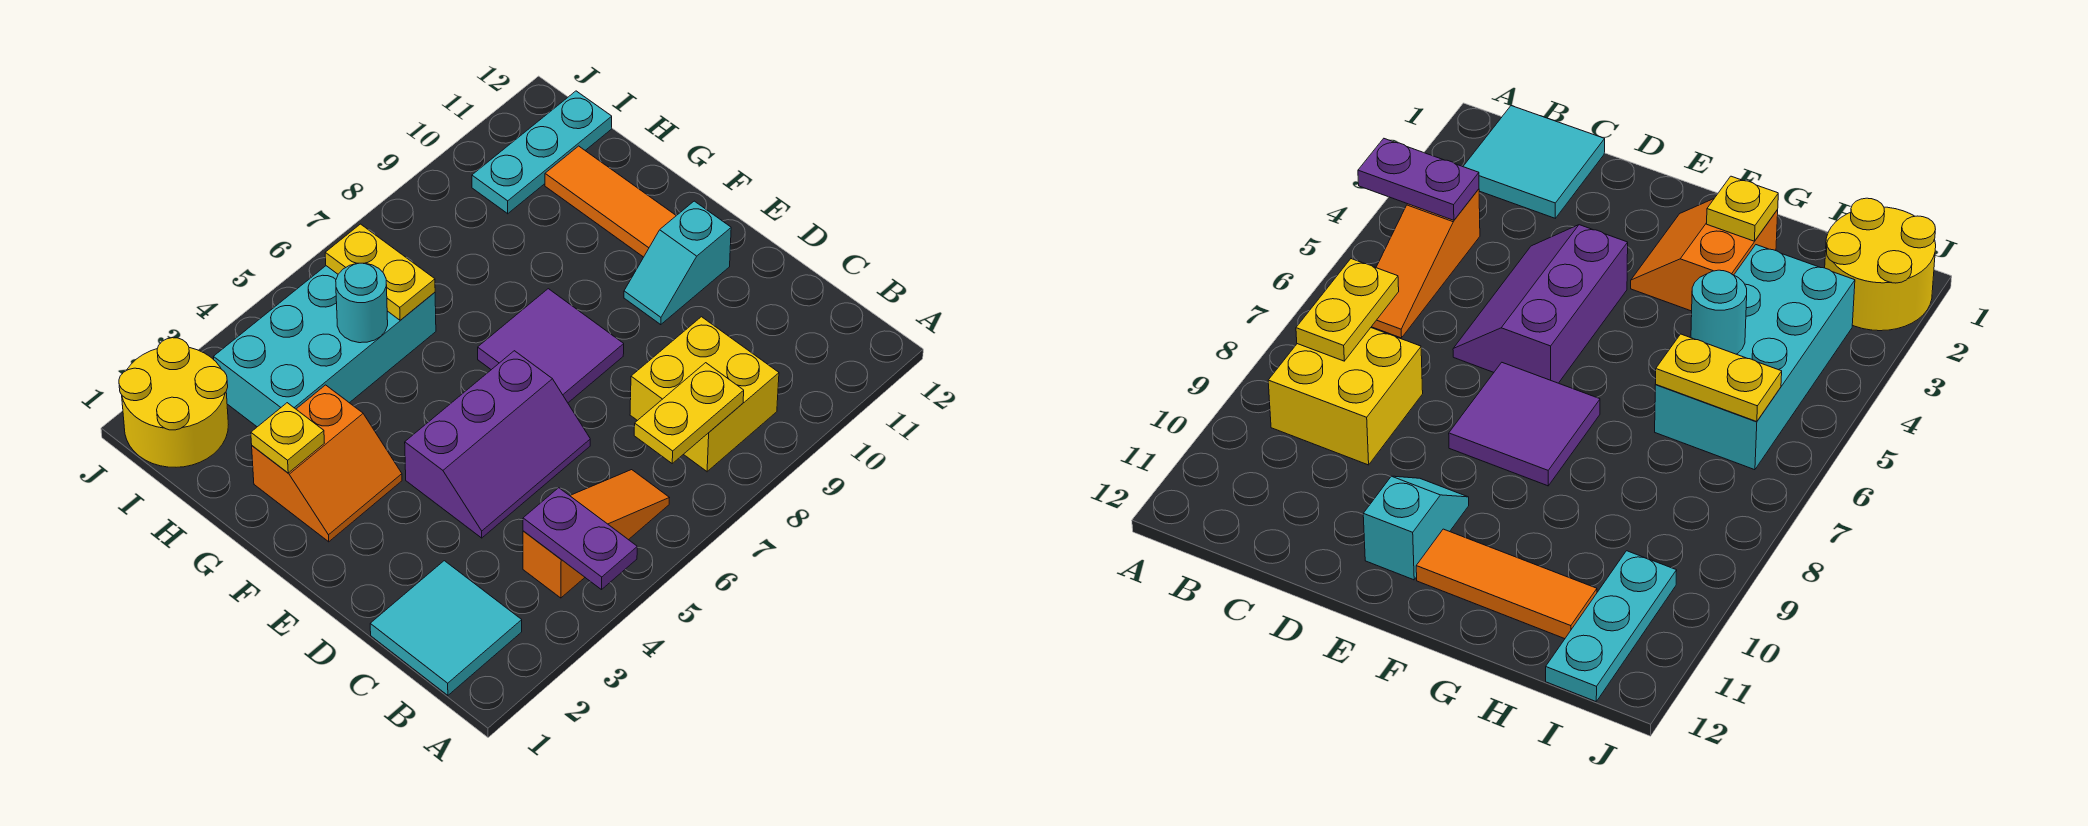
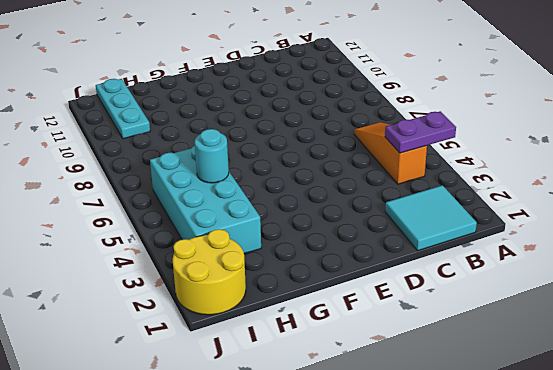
none -> yellow 2x2 brick [630,317,779,472]
none -> purple 2x3 slope [405,351,590,538]
none -> purple 2x2 tile [478,289,624,403]

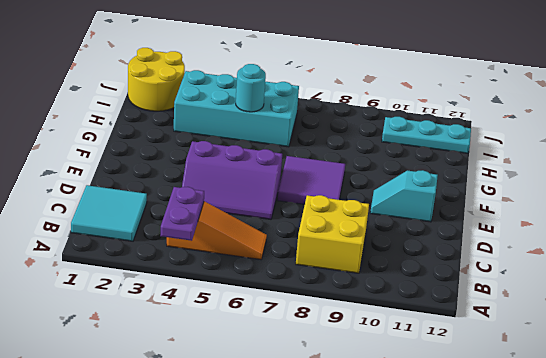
none -> orange 2x2 slope [252,385,402,542]
none -> orange 1x3 tile [545,146,676,257]
none -> yellow 1x2 plate [634,363,744,463]

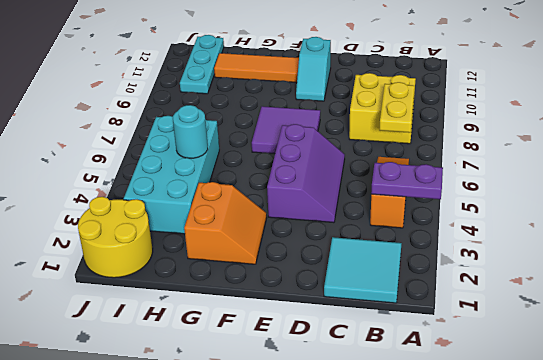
none -> yellow 1x1 plate [251,403,324,473]
none -> yellow 1x2 plate [325,224,435,320]

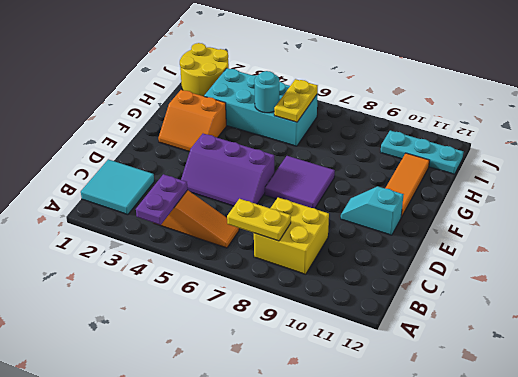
none -> yellow 1x1 plate [251,403,324,473]

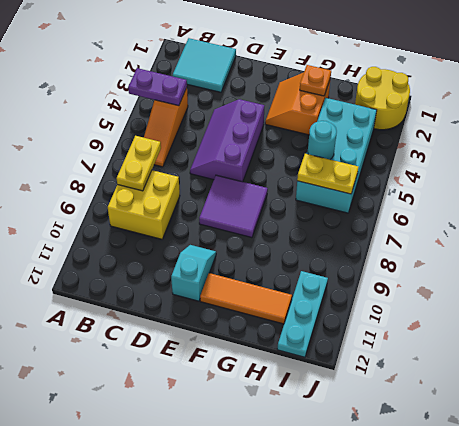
orange 1x1 plate [300,65,331,96] -> yellow 1x1 plate [251,403,324,473]

